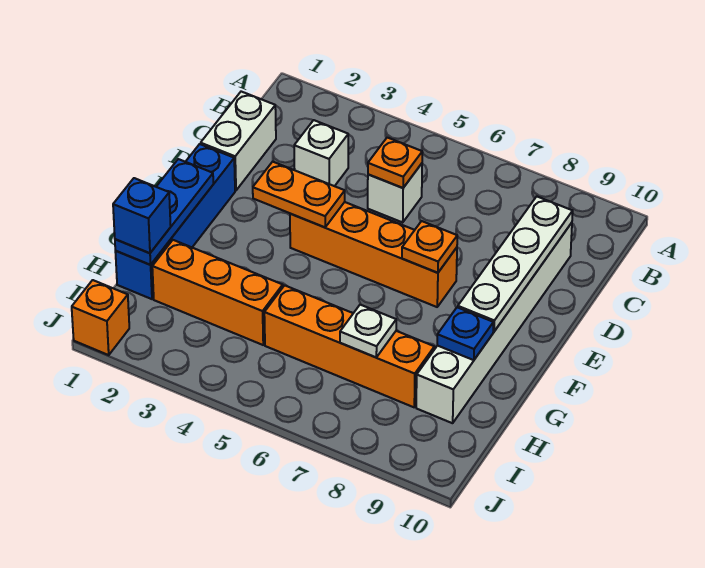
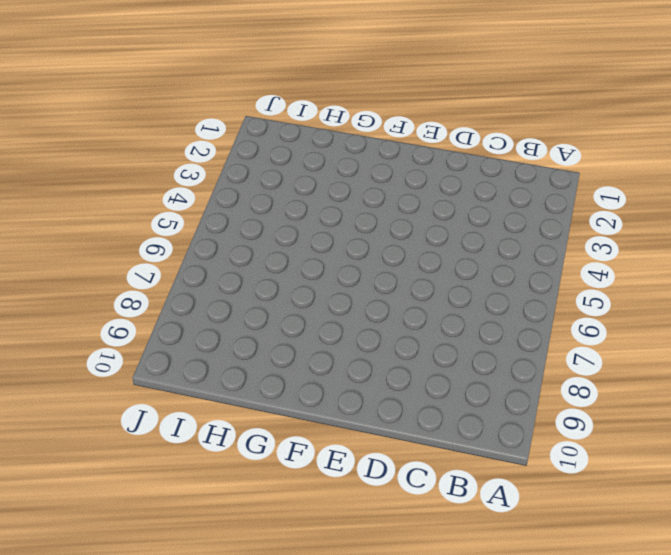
none -> white 1x2 brick [201,92,276,190]
none -> white 1x1 brick [294,120,348,186]
none -> white 1x1 brick [368,164,422,222]

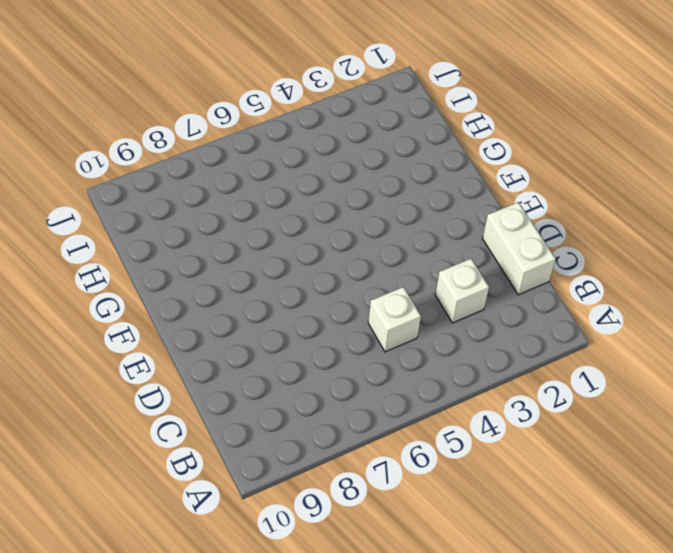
none -> white 1x6 brick [416,223,572,423]
none -> blue 1x4 brick [115,144,235,299]
none -> orange 1x4 brick [290,202,457,307]

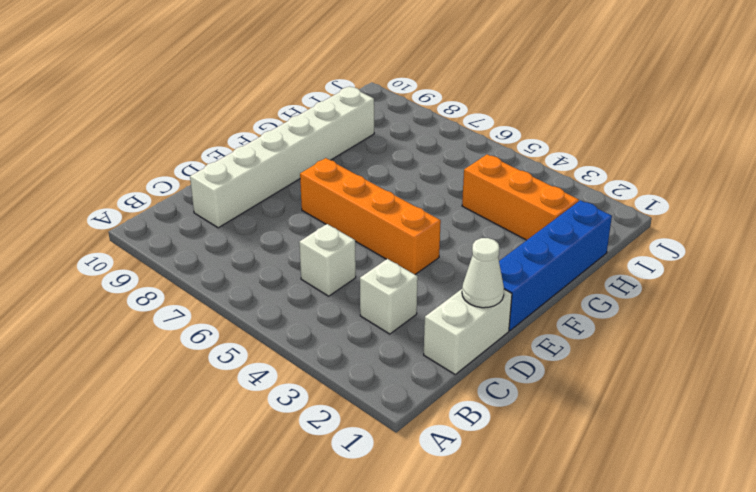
white 1x1 cone [462,238,504,308] -> none
none -> orange 1x4 brick [264,285,434,407]
none -> orange 1x1 brick [72,280,129,355]
none -> orange 1x1 plate [368,138,422,188]

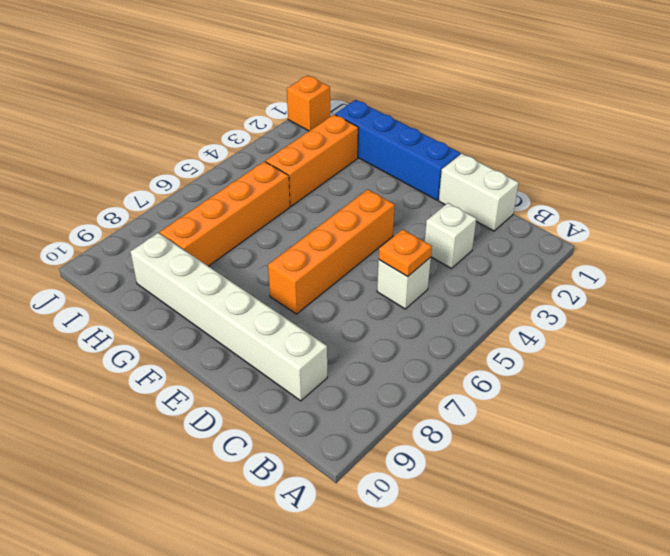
none -> white 1x4 plate [458,197,573,332]
none -> orange 1x2 plate [253,162,345,227]
none -> orange 1x1 plate [402,221,457,273]

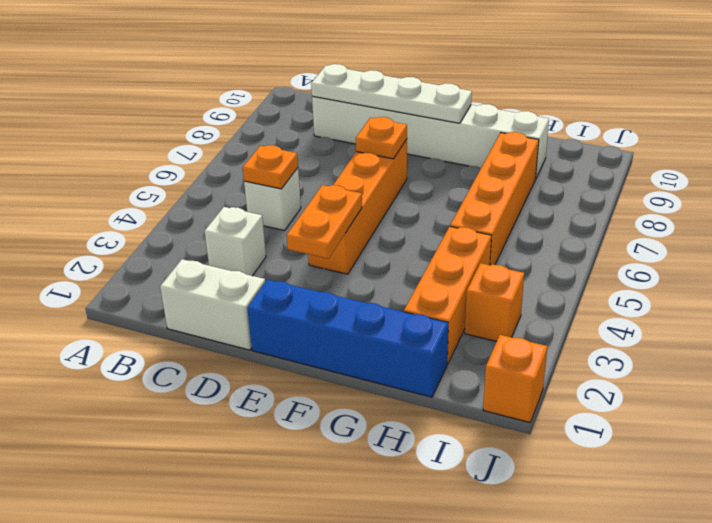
orange 1x1 brick [465,263,524,341] -> none
none -> blue 1x3 plate [115,159,213,265]
none -> blue 1x1 plate [437,307,493,360]
none -> white 1x1 plate [340,305,396,357]

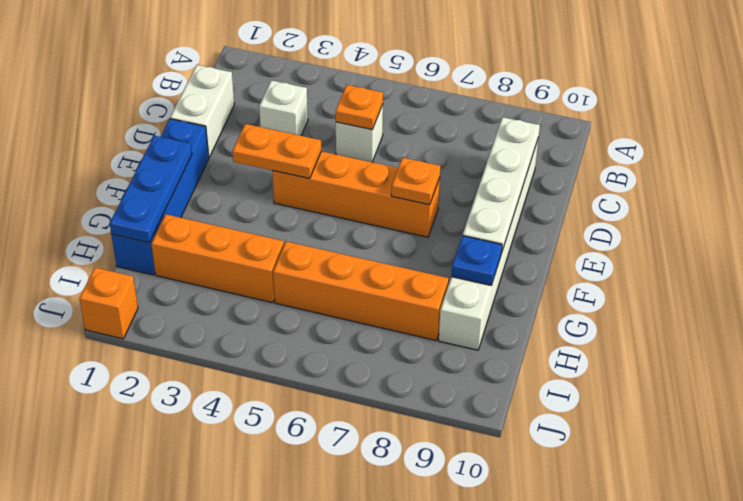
none -> white 1x1 plate [340,305,396,357]
none -> blue 1x1 brick [113,178,171,253]

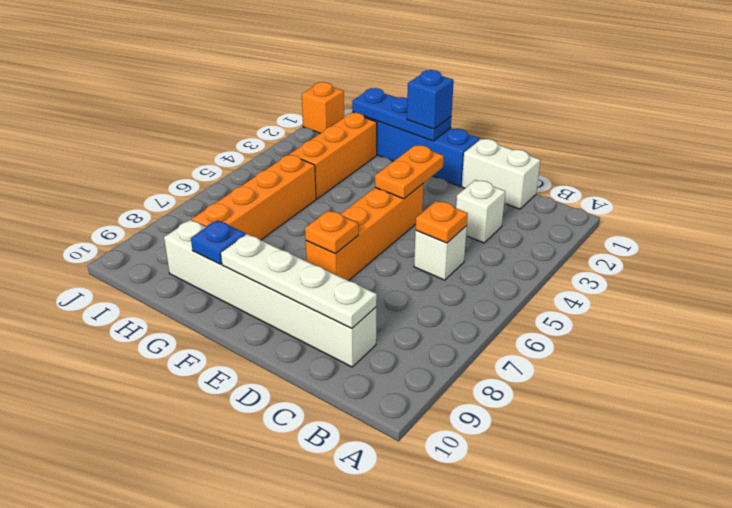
blue 1x1 brick [407,70,454,129] -> blue 1x1 brick moved to [113,178,171,253]
none -> white 1x1 plate [340,305,396,357]

